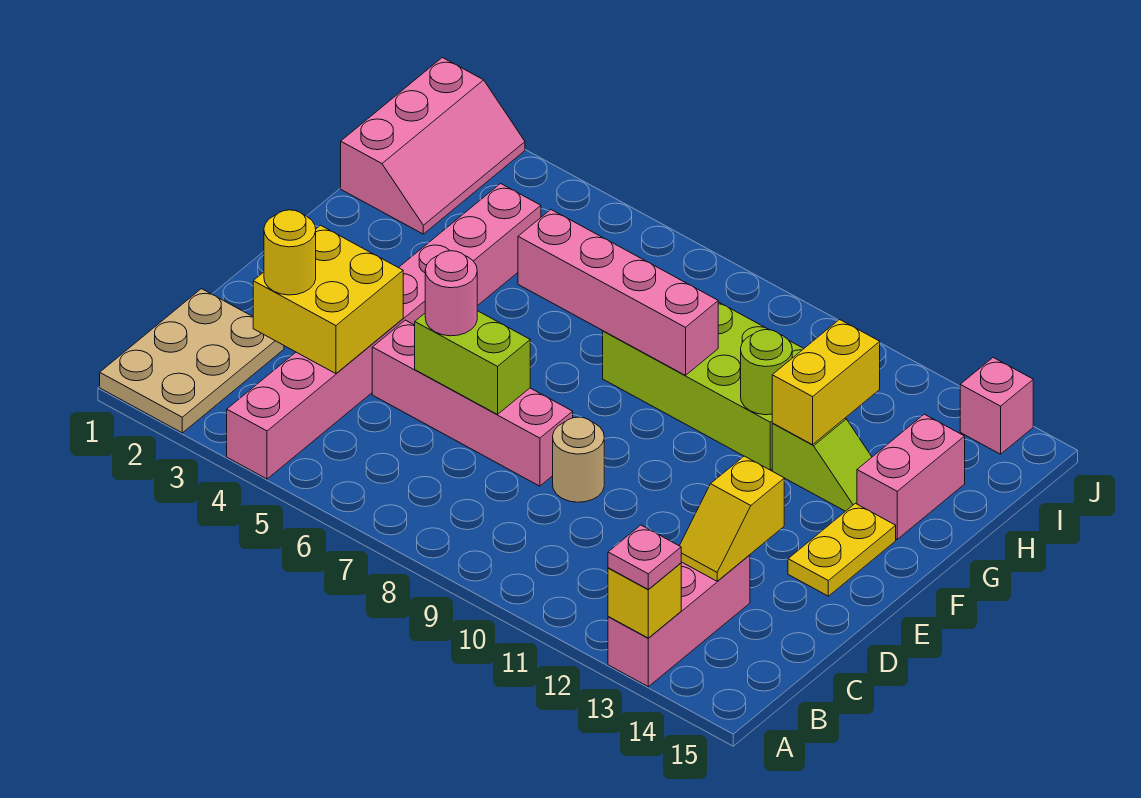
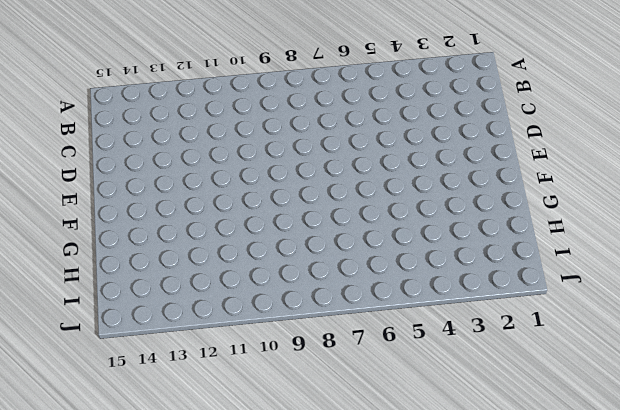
none -> tan 2x3 plate [100,289,284,433]
none -> pink 1x8 brick [227,184,541,479]
none -> pink 1x3 brick [608,555,750,687]

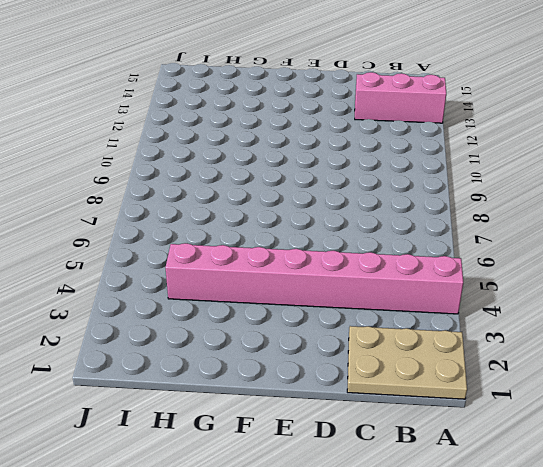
none -> pink 1x4 brick [372,320,573,486]
none -> tan 1x1 round brick [553,417,604,502]
none -> yellow 1x2 plate [788,503,896,596]

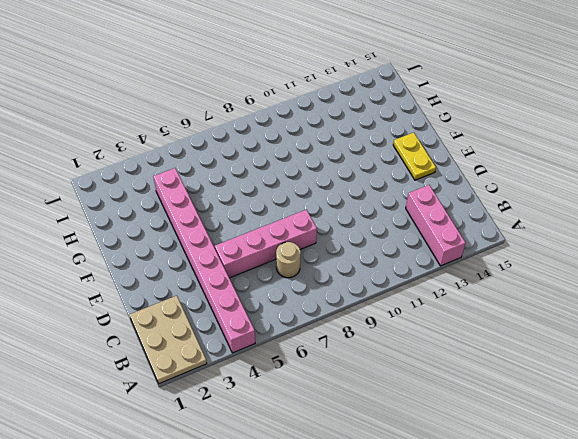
tan 1x1 round brick [276,242,301,278] -> tan 1x1 round brick moved to [553,417,604,502]
none -> lime 2x4 brick [603,302,804,470]
none -> lime 1x2 slope [772,418,872,511]
none -> pink 1x2 brick [857,414,965,539]

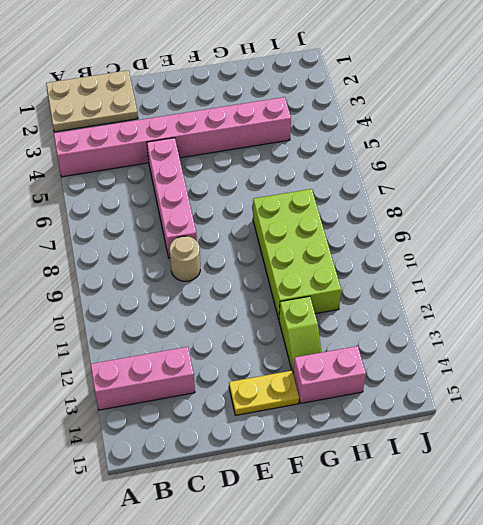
none -> pink 2x3 slope [341,58,525,234]
none -> pink 1x1 brick [960,358,1033,454]
none -> yellow 1x1 brick [608,563,681,638]

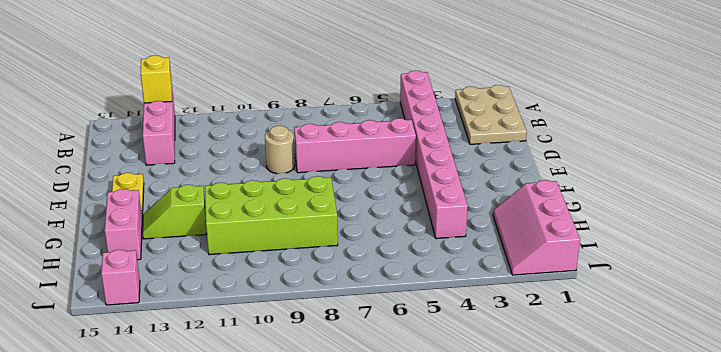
none -> yellow 2x2 brick [253,225,403,374]
none -> yellow 1x2 slope [680,456,784,581]
none -> lime 1x2 brick [415,311,530,414]

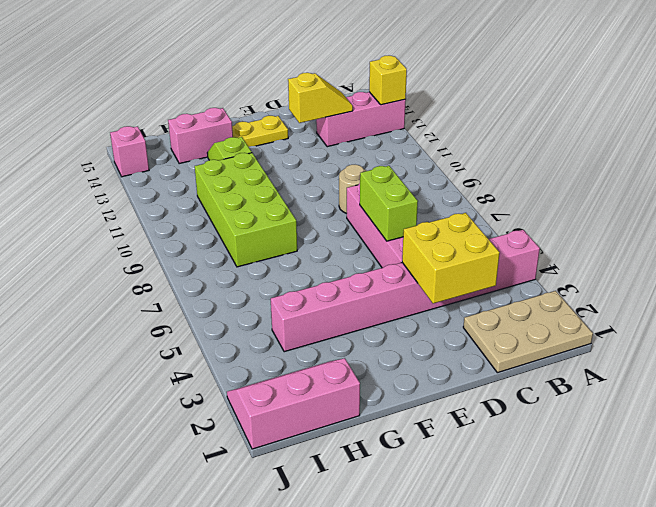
none -> pink 1x4 brick [518,210,718,375]
none -> lime 1x1 round brick [741,330,792,415]
none -> yellow 1x2 brick [772,320,880,445]

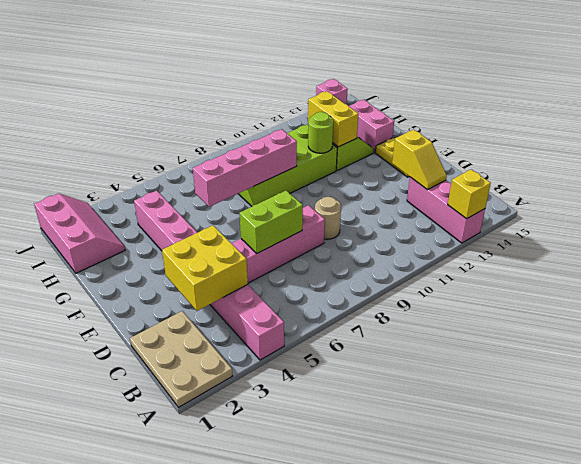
none -> pink 1x1 plate [608,525,681,590]
none -> yellow 1x1 round brick [264,210,316,295]
none -> pink 1x1 round brick [425,251,477,336]

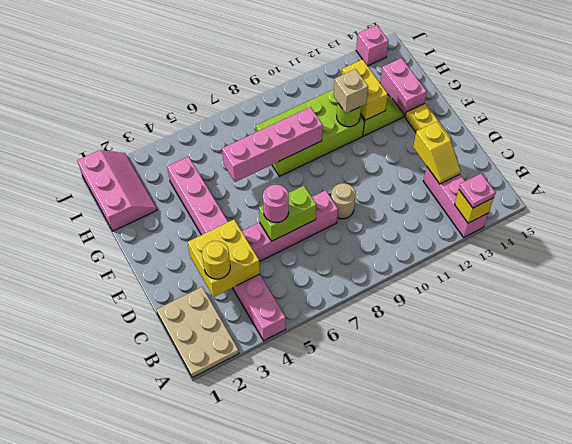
tan 1x1 brick [334,69,368,113] -> none

